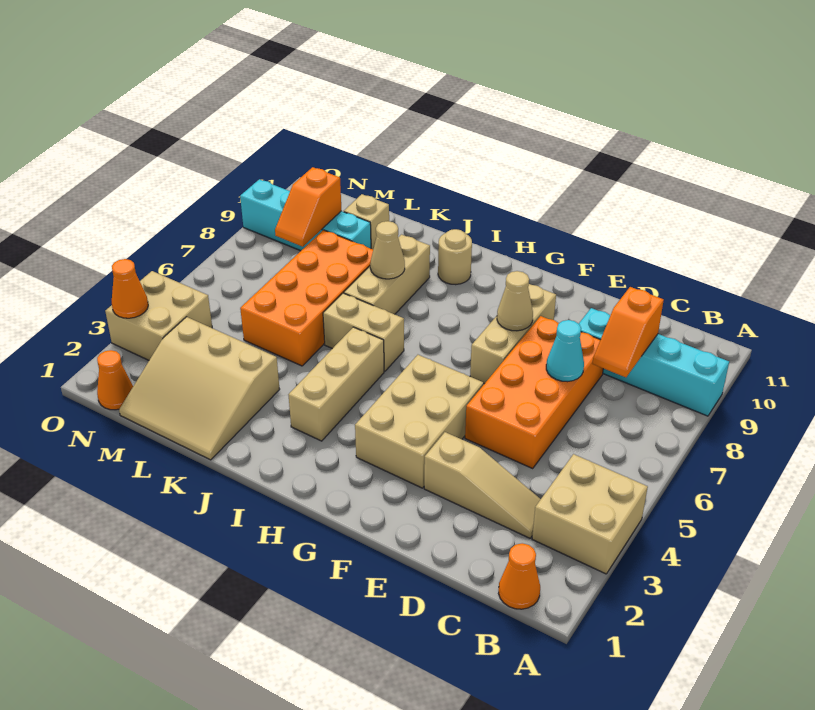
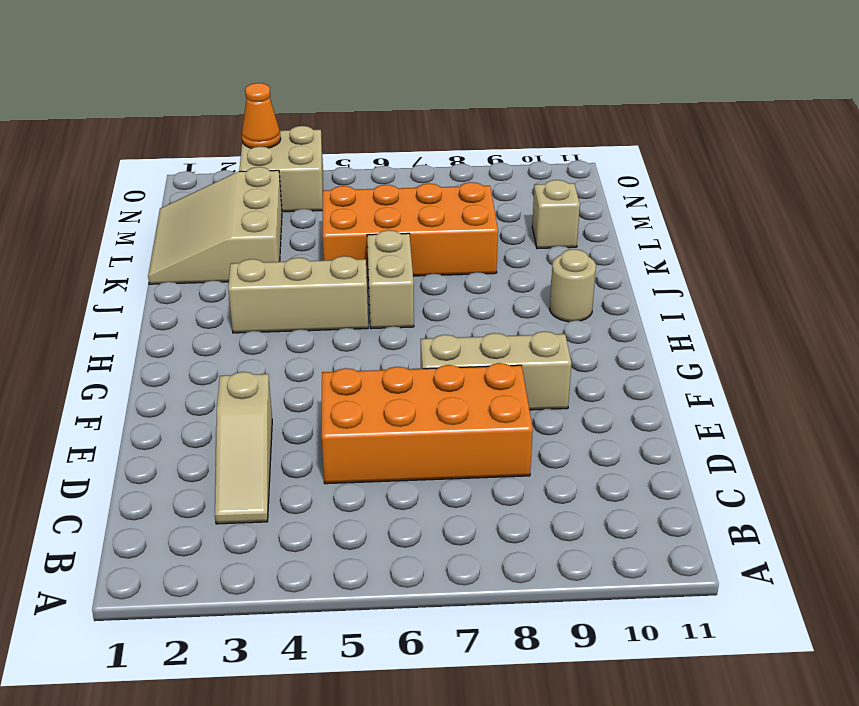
none -> tan 2x2 brick [532,454,648,574]
none -> cyan 1x4 brick [579,308,729,416]
none -> orange 1x1 cone [499,543,540,609]

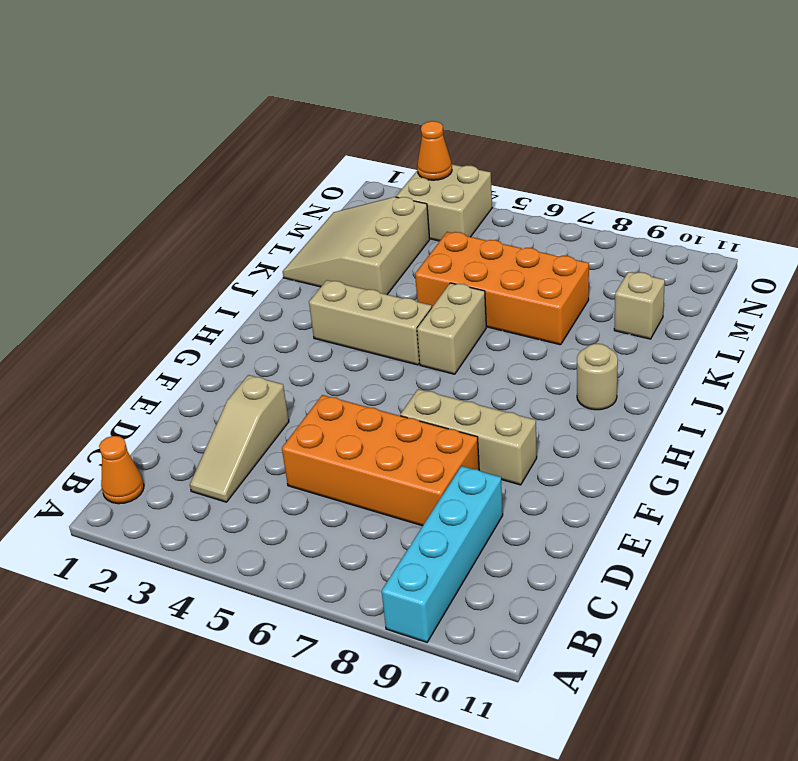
none -> tan 2x2 brick [532,454,648,574]
none -> tan 2x3 brick [355,355,483,488]
none -> tan 1x3 brick [344,235,430,314]

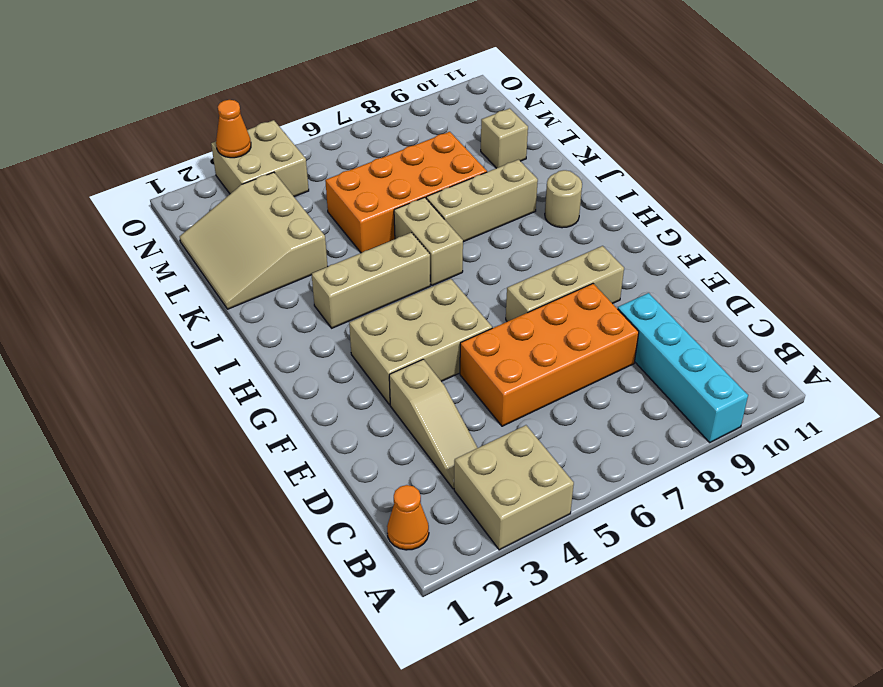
none -> cyan 1x4 brick [240,179,371,251]
none -> orange 1x1 cone [97,350,133,410]
none -> orange 1x2 slope [592,287,664,377]

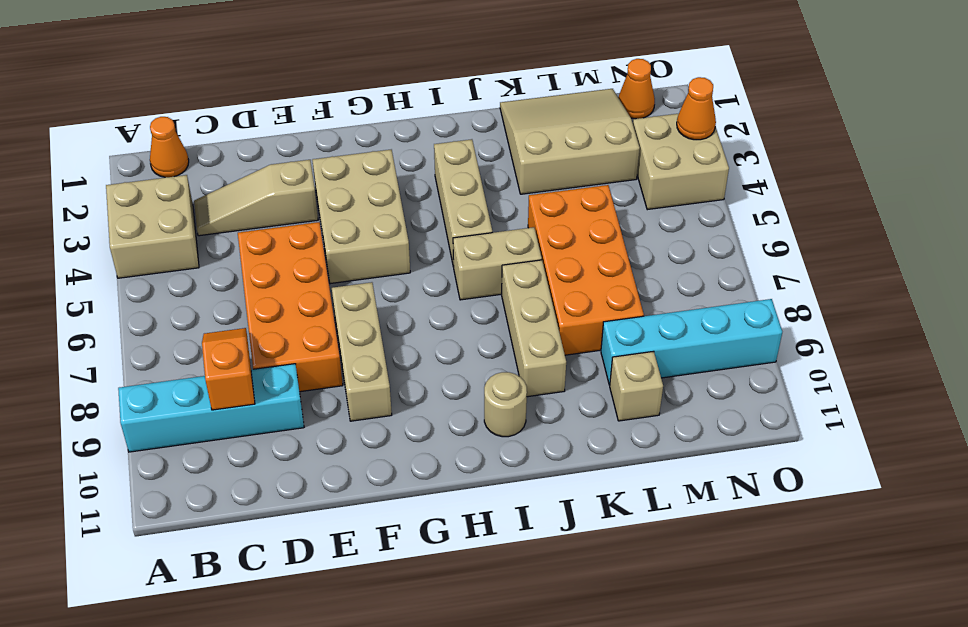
none -> cyan 1x1 cone [546,320,584,382]
none -> tan 1x1 cone [497,271,533,331]
none -> tan 1x1 cone [370,221,405,279]

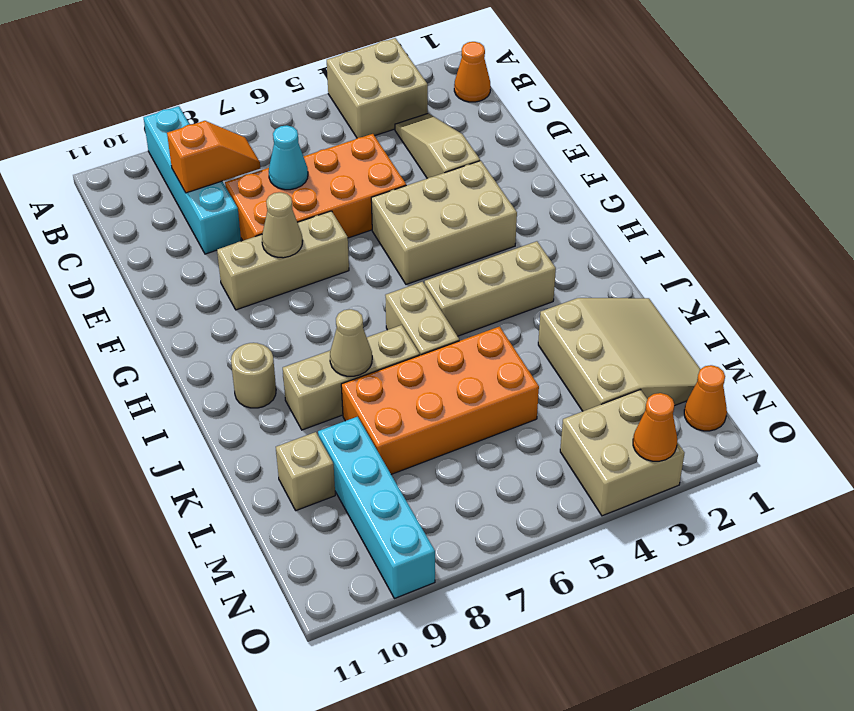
none -> orange 1x2 slope [275,167,341,247]

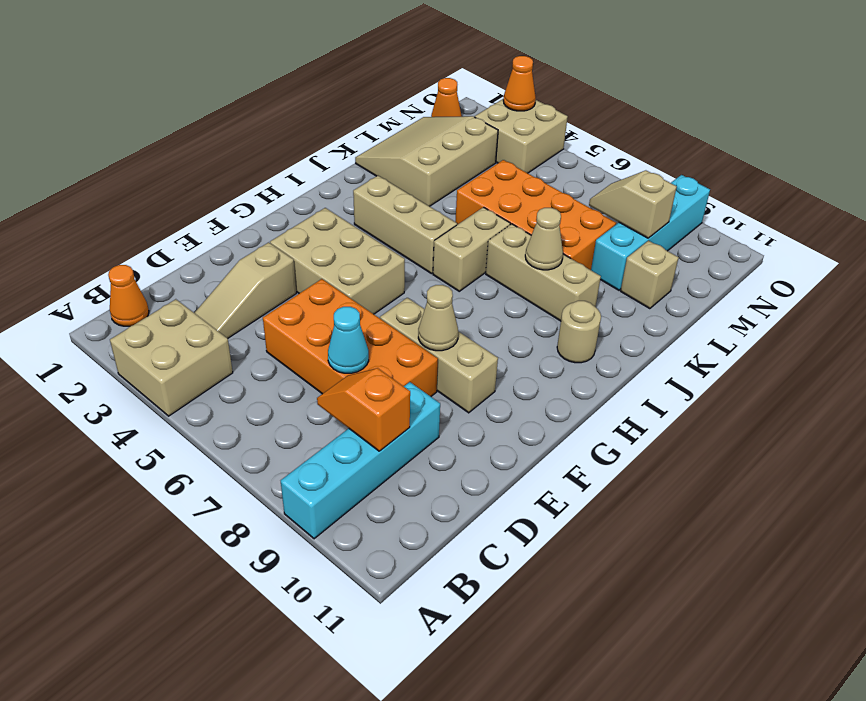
tan 1x2 slope [589,171,677,238] -> orange 1x2 slope [275,167,341,247]

